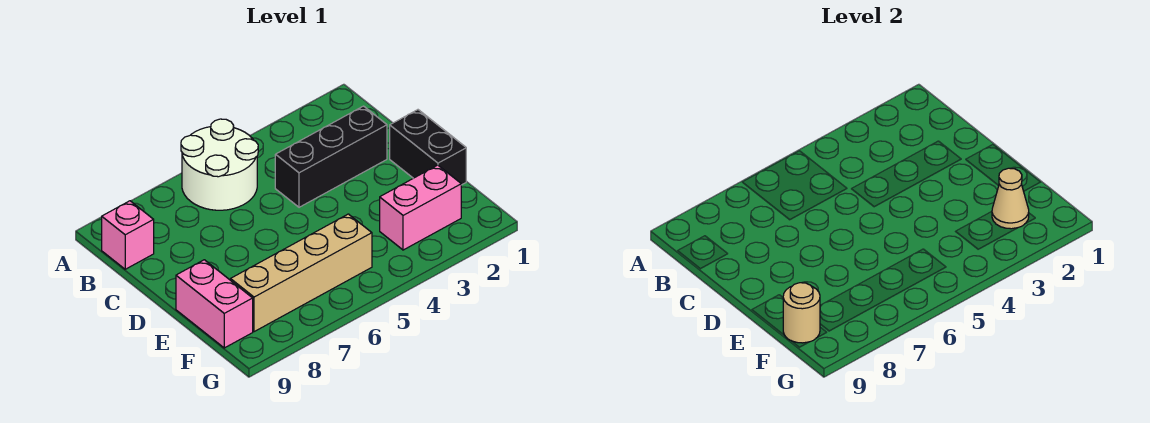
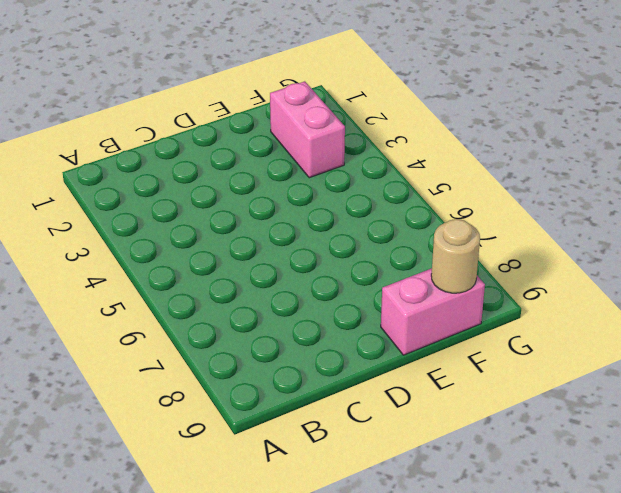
none -> white 2x2 round brick [181,119,258,210]
none -> pink 1x1 brick [102,201,154,269]

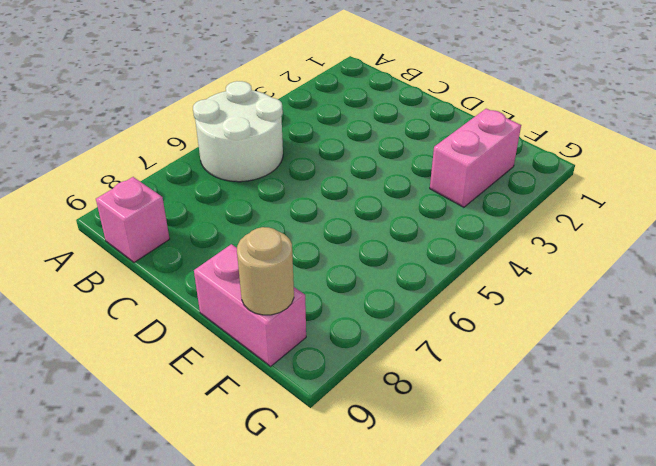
none -> black 1x3 brick [275,106,387,207]
none -> black 1x2 brick [390,110,466,185]

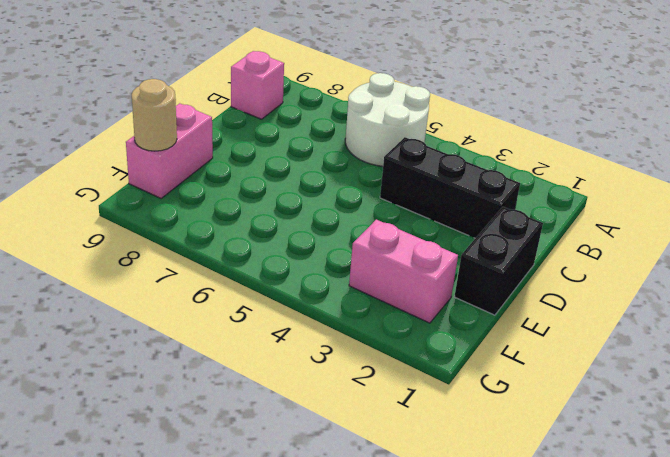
none -> tan 1x4 brick [231,214,372,332]
none -> tan 1x1 cone [992,168,1029,229]

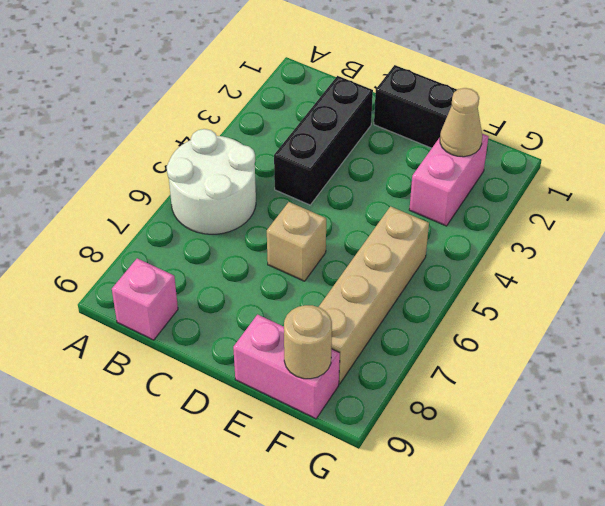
tan 1x1 brick [267,202,326,281] -> none

